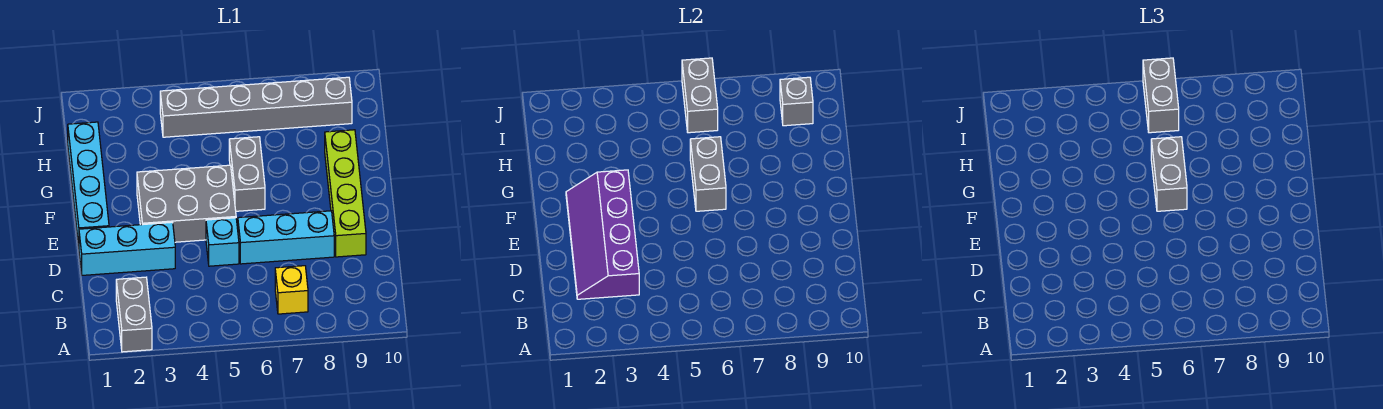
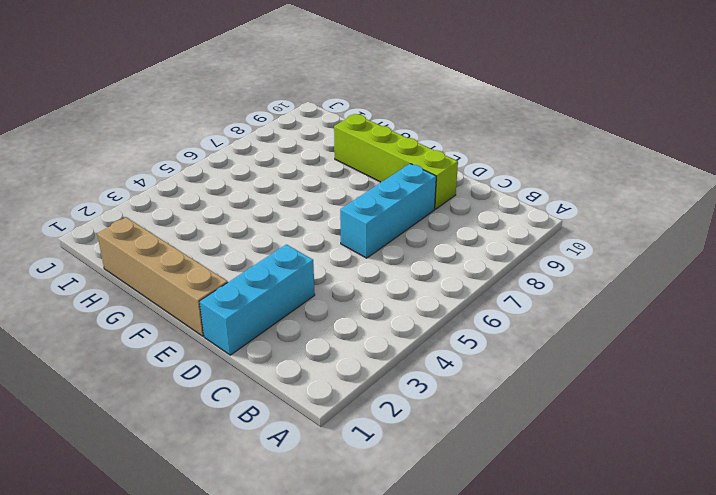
tan 1x4 brick [97,217,228,336] -> cyan 1x4 brick [68,122,109,246]
none -> grey 1x2 brick [116,277,152,352]
none -> yellow 1x1 brick [275,266,308,314]
none -> cyan 1x1 brick [206,218,239,266]

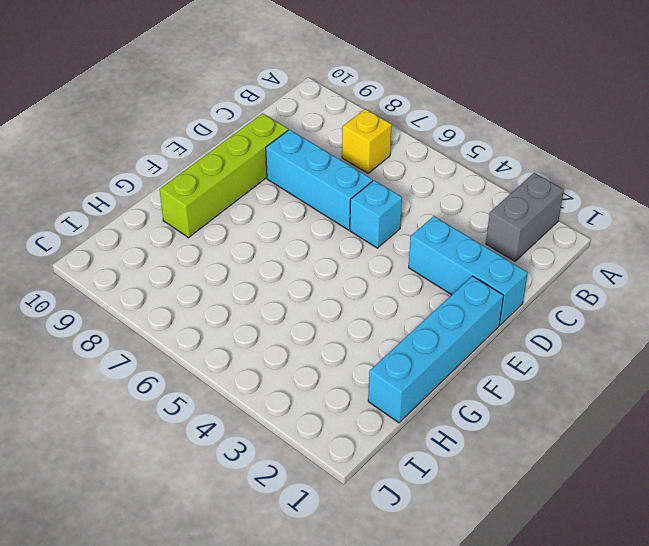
none -> grey 2x3 brick [137,165,236,242]
none -> grey 1x2 brick [229,137,265,211]
none -> grey 1x6 brick [160,77,352,137]

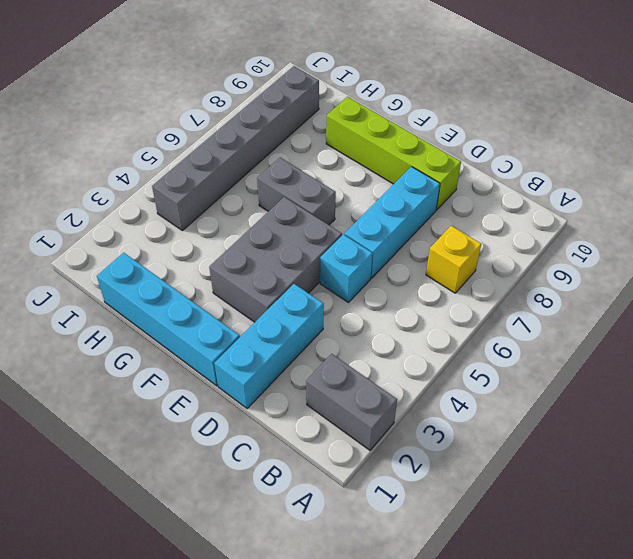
none -> purple 2x4 slope [566,170,639,299]
none -> grey 1x2 brick [690,137,726,211]
none -> grey 1x2 brick [682,58,718,133]

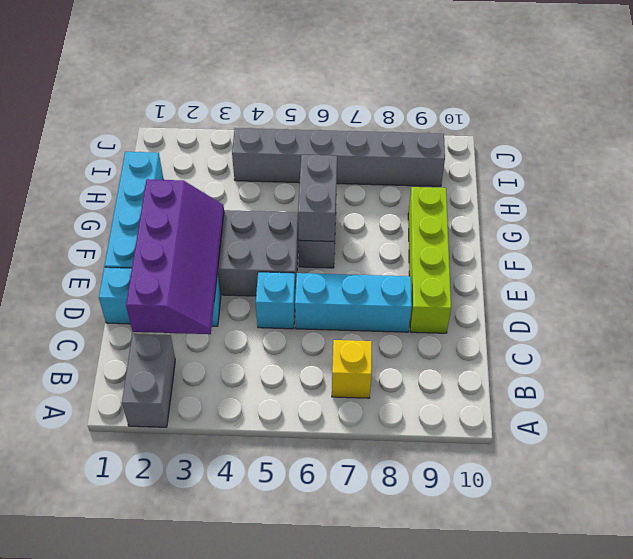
purple 2x4 slope [126,179,224,334] -> purple 2x4 slope turned to [566,170,639,299]
none -> grey 1x2 brick [682,58,718,133]
none -> grey 1x1 brick [780,77,813,126]
none -> grey 1x2 brick [1151,137,1187,211]

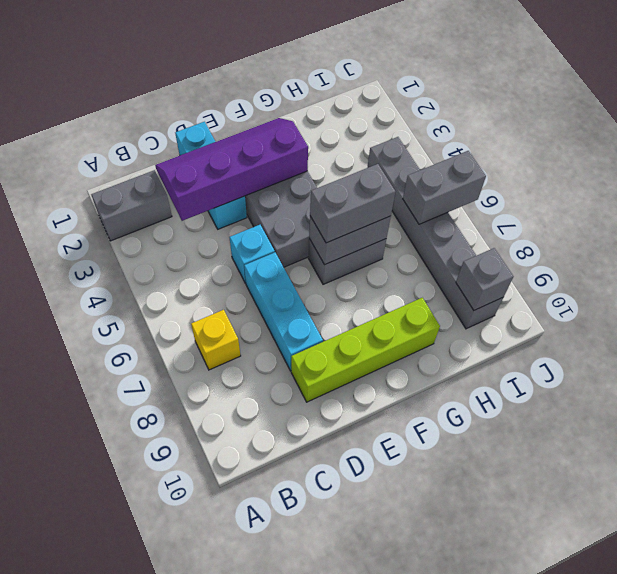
none -> cyan 1x4 brick [68,122,109,246]
none -> grey 1x2 brick [1143,58,1179,133]

